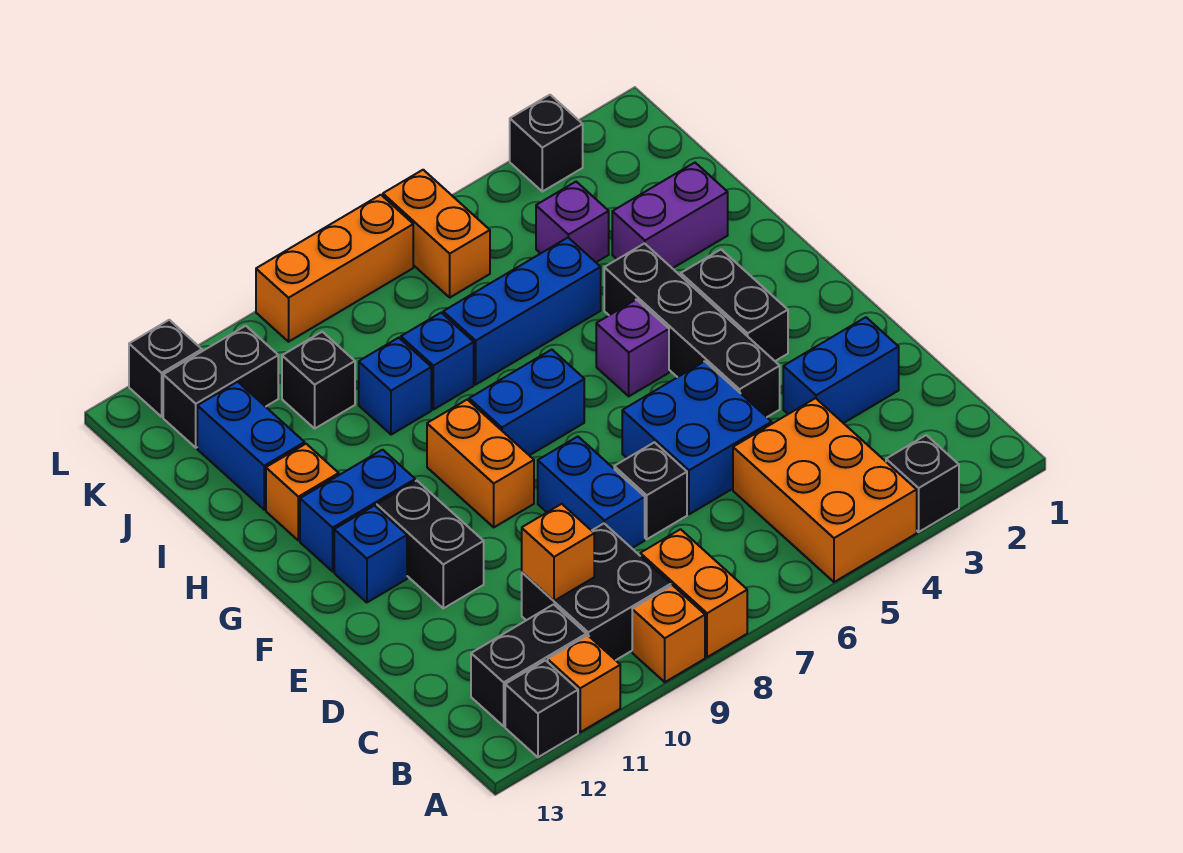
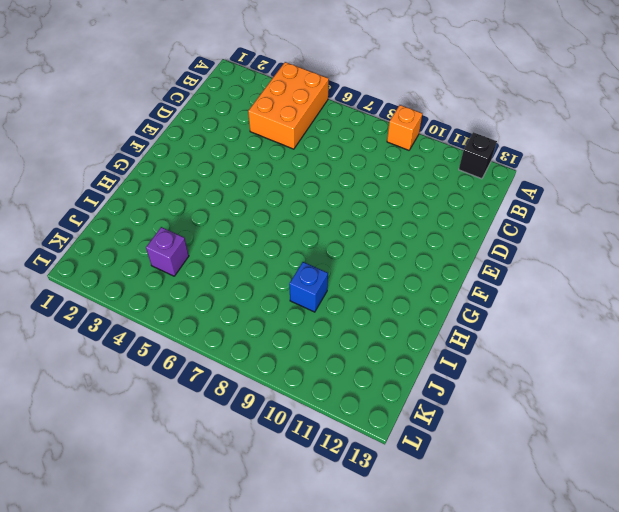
none -> black 1x1 brick [886,435,959,532]
none -> orange 1x2 brick [640,529,747,657]
none -> orange 1x1 brick [548,635,620,732]
none -> black 2x2 brick [522,524,671,660]

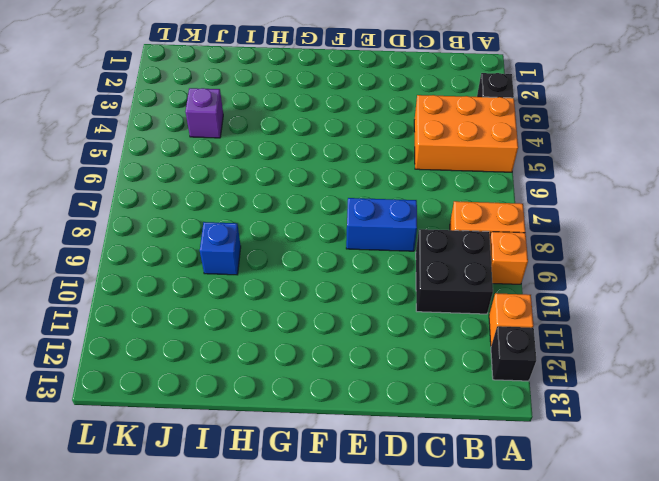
none -> black 1x2 brick [471,604,586,726]
none -> blue 1x2 brick [783,317,899,423]
none -> blue 2x2 brick [622,361,772,514]
none -> black 1x1 brick [614,442,687,539]

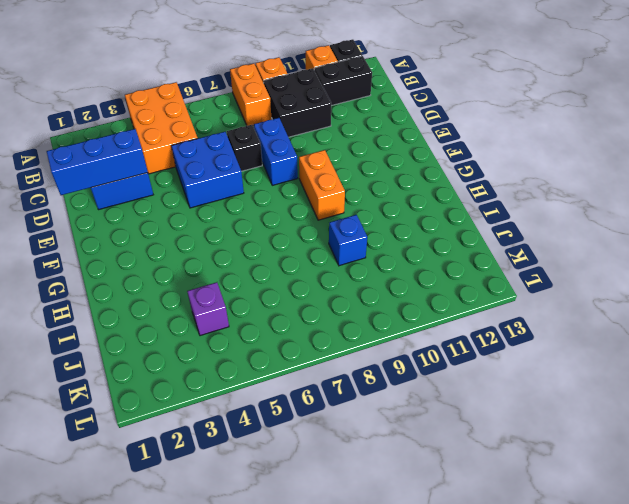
blue 1x3 brick [47,129,148,195] -> blue 1x3 brick moved to [443,238,601,384]
none -> black 1x1 brick [886,435,959,532]
none -> black 1x4 brick [604,243,780,417]
none -> black 1x2 brick [377,481,484,608]
none -> black 1x2 brick [681,250,788,361]

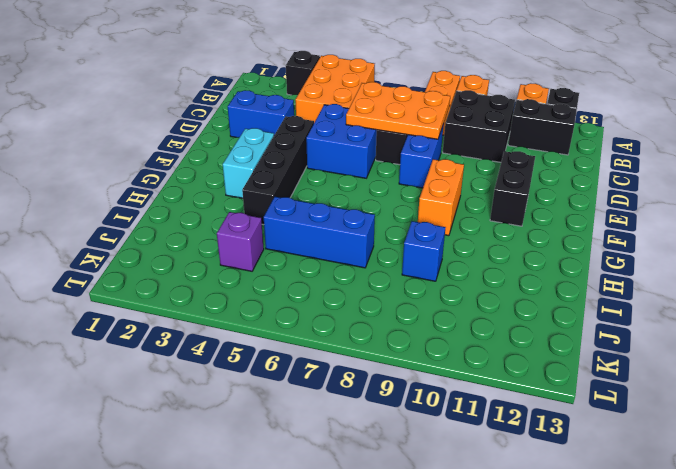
orange 2x3 plate [346,82,450,139] -> none
cyan 1x2 brick [223,128,274,198] -> black 1x2 brick [681,250,788,361]
none -> blue 1x1 brick [334,506,407,602]
none -> purple 1x1 brick [596,299,669,396]
none -> blue 1x2 brick [469,350,584,455]
none -> blue 1x2 brick [300,450,415,571]

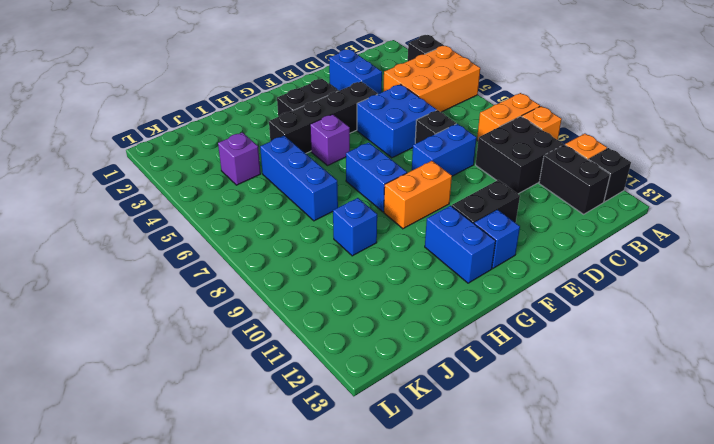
none -> orange 1x1 brick [266,444,339,541]
none -> purple 1x2 brick [612,163,728,268]
none -> blue 1x1 brick [401,313,474,410]
none -> blue 1x2 brick [197,382,305,510]

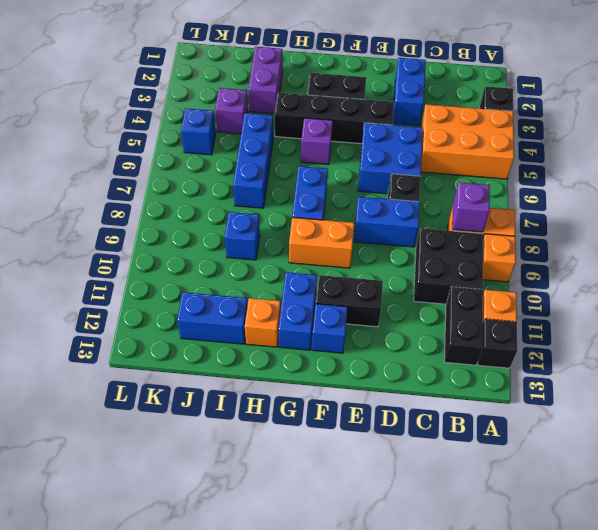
purple 1x1 brick [452,182,490,232] -> none
blue 1x1 brick [181,108,216,155] -> blue 1x1 brick moved to [401,313,474,410]
none -> black 1x1 brick [282,332,355,428]
none -> orange 1x2 brick [383,170,490,297]
none -> black 1x2 brick [163,326,278,448]
none -> black 1x1 brick [510,95,583,192]

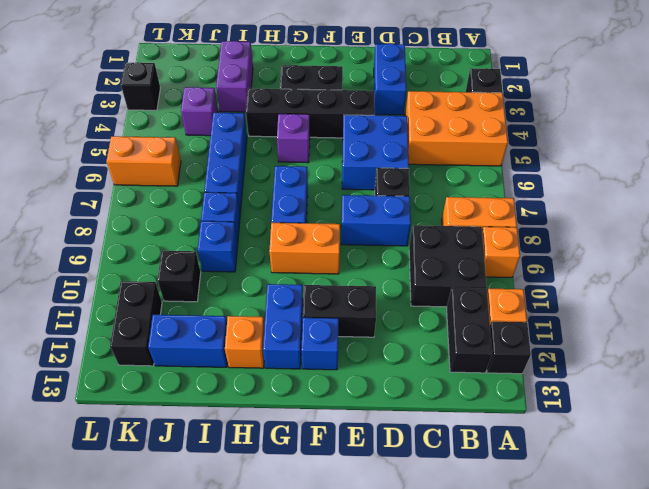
none -> orange 1x3 brick [256,195,413,342]
none -> black 1x1 brick [129,320,202,417]
none -> orange 1x1 brick [522,504,594,601]

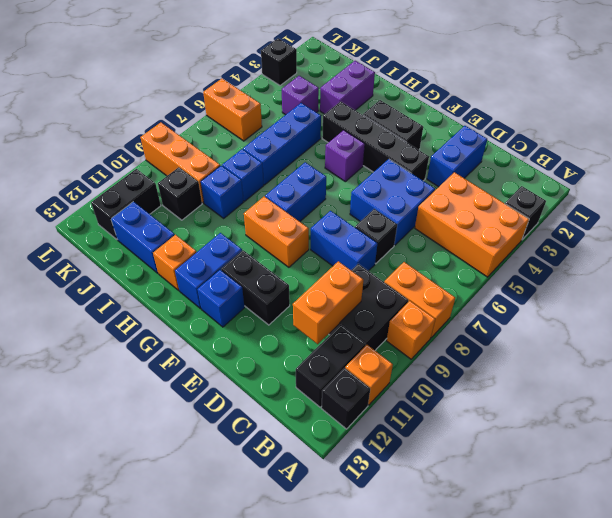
orange 1x2 brick [293,261,363,344] -> orange 1x1 brick [522,504,594,601]
orange 1x3 brick [140,123,220,203] -> orange 1x3 brick turned to [256,195,413,342]
none -> black 1x1 brick [129,320,202,417]

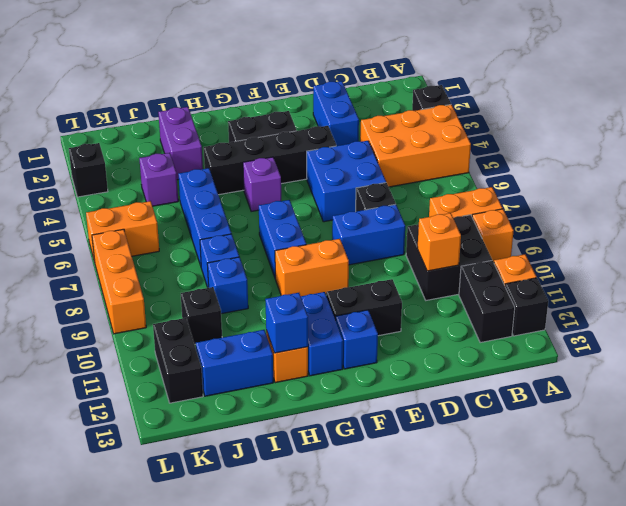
blue 1x1 brick [265,293,308,353] -> none
none -> black 1x1 brick [129,320,202,417]

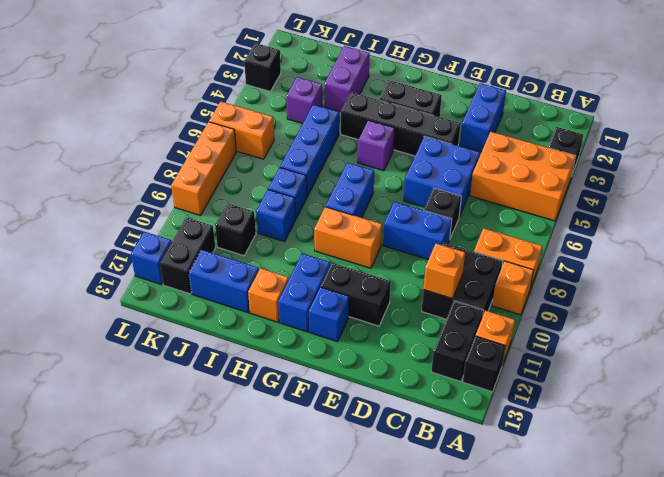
blue 1x1 brick [131,232,171,285] -> black 1x1 brick [129,320,202,417]

